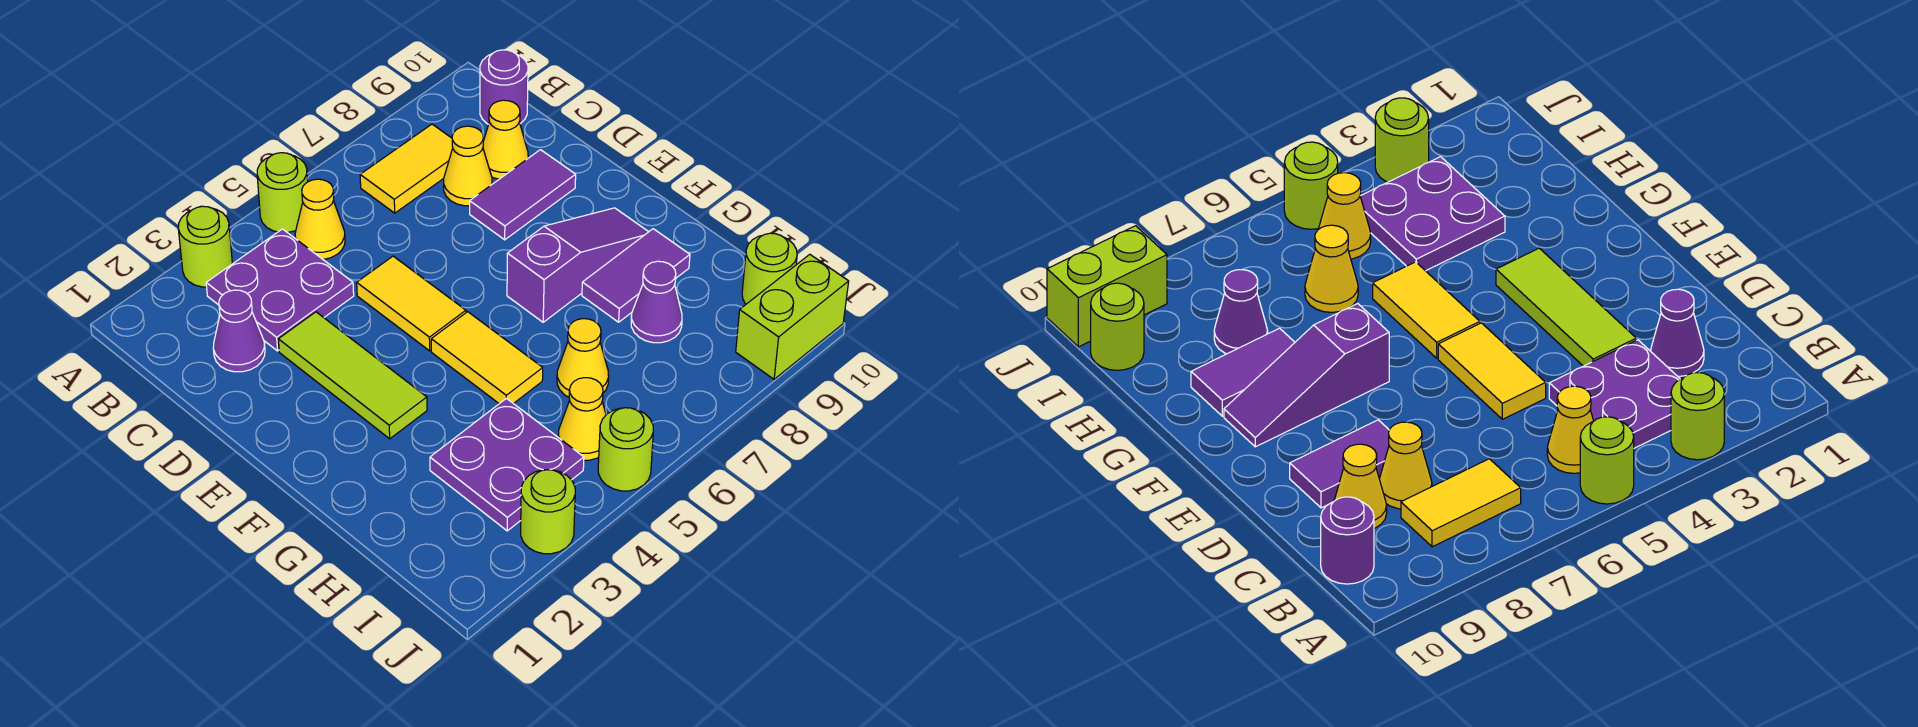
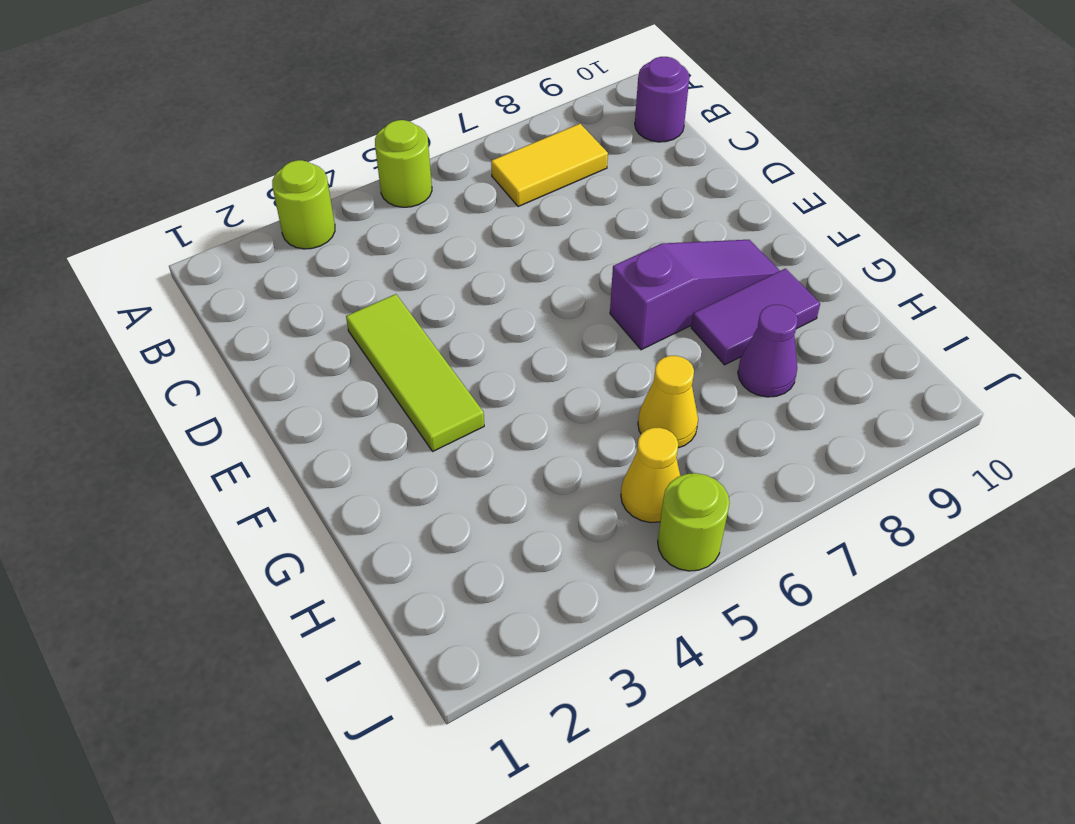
none -> purple 2x2 plate [206,229,354,351]
none -> yellow 1x1 cone [295,179,345,259]
none -> purple 1x1 cone [213,290,265,372]

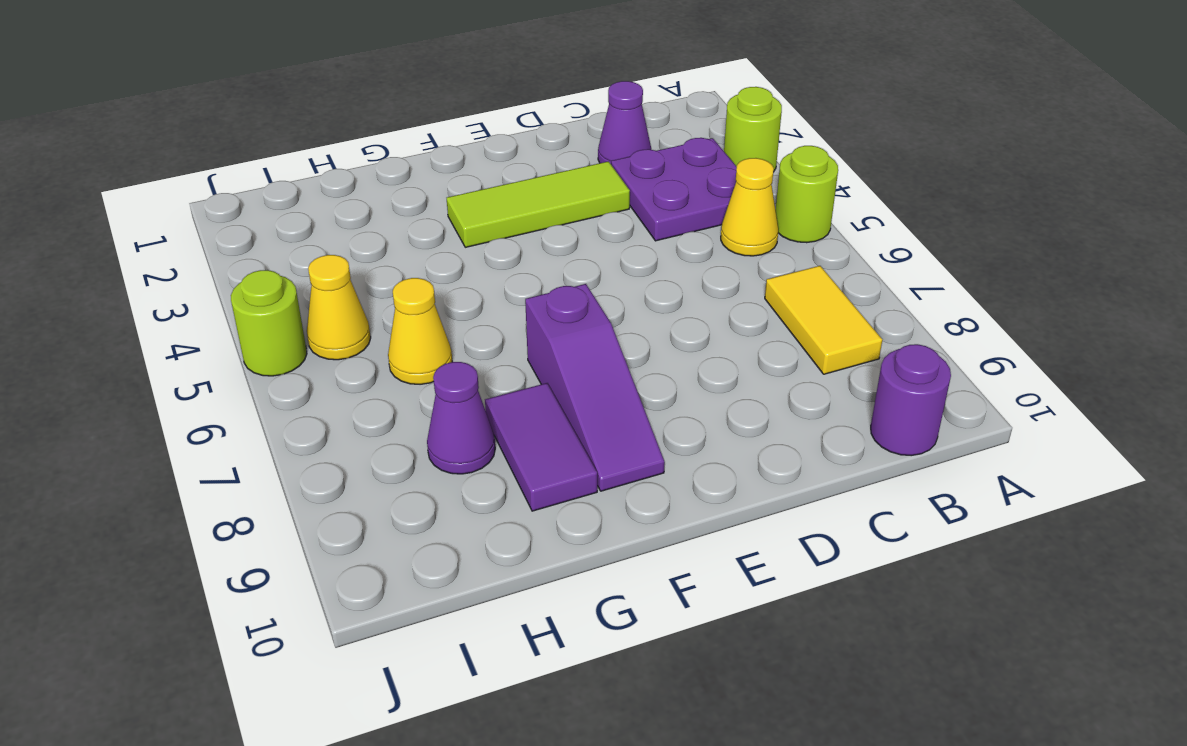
none -> yellow 1x1 cone [444,126,492,206]
none -> yellow 1x1 cone [483,100,528,179]
none -> yellow 1x2 tile [357,256,466,351]

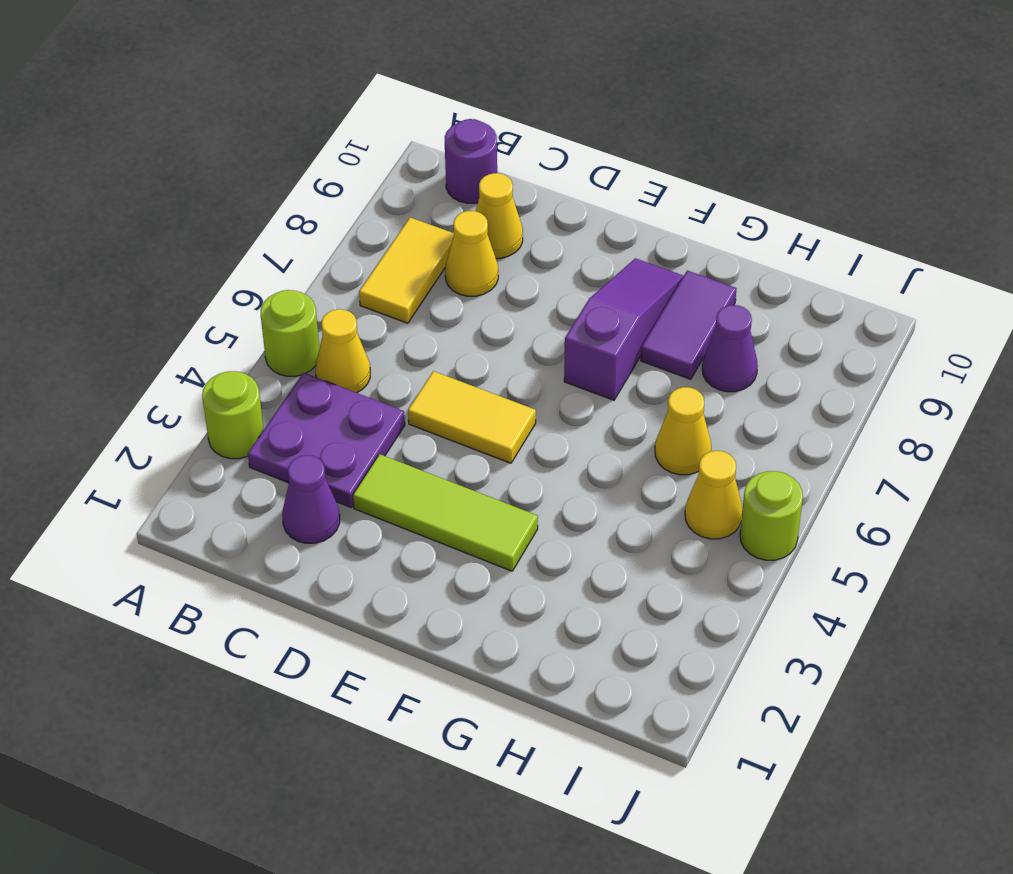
none -> purple 1x2 tile [470,150,576,240]
none -> yellow 1x2 tile [431,312,543,404]
none -> purple 2x2 plate [430,398,584,531]

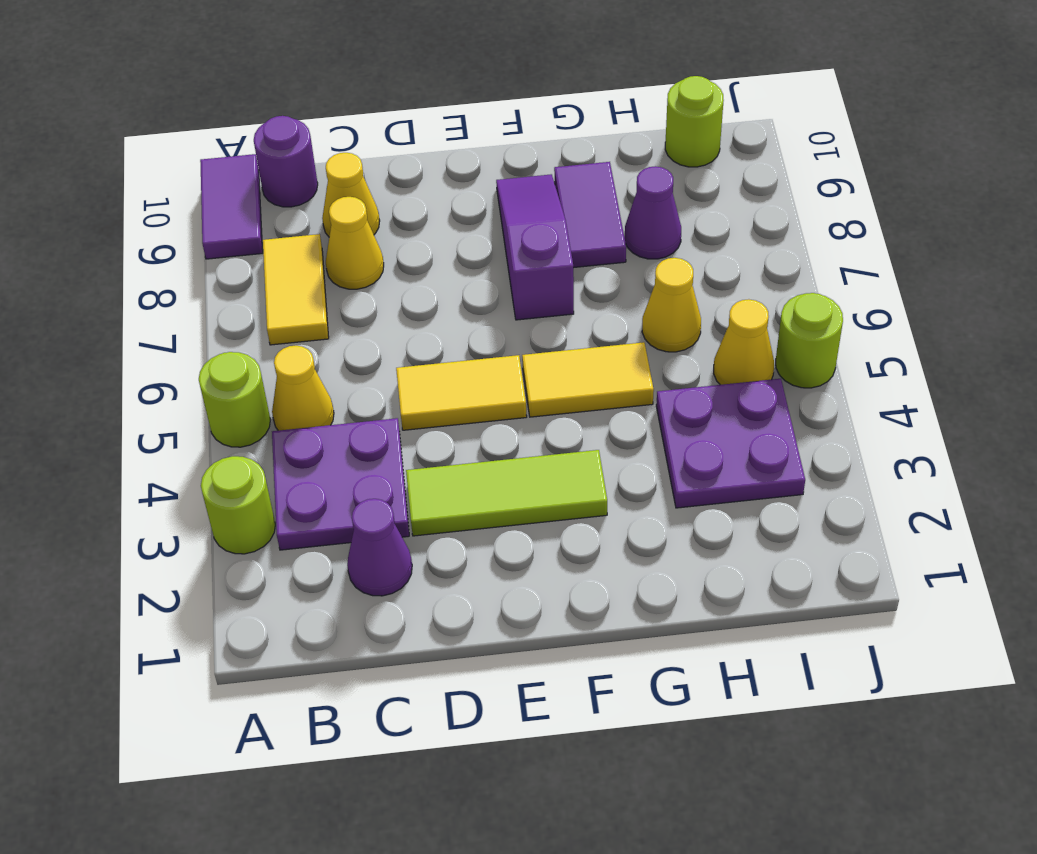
purple 1x2 tile [200,154,263,259] -> purple 1x2 tile moved to [470,150,576,240]
none -> lime 1x1 round brick [521,470,575,554]
none -> lime 1x2 brick [736,254,849,379]

